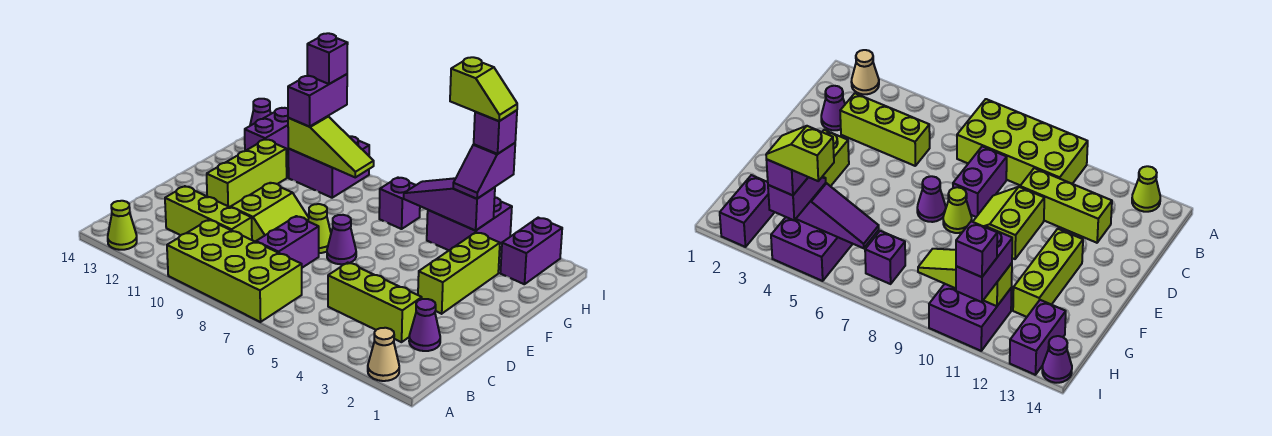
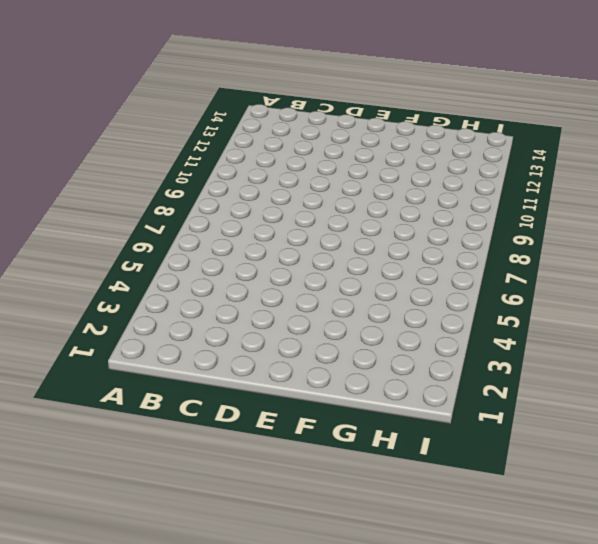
none -> tan 1x1 cone [368,328,399,381]
none -> lime 2x4 brick [167,220,302,322]
none -> lime 1x1 cone [108,201,137,250]

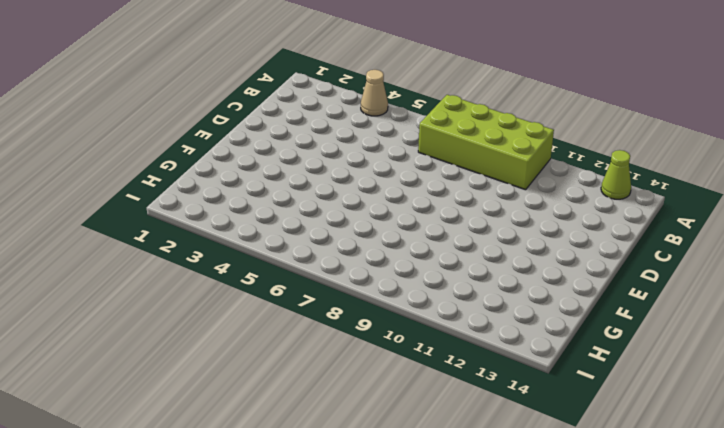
tan 1x1 cone [361,70,388,116] -> tan 1x1 cone moved to [368,328,399,381]
none -> purple 1x1 cone [409,299,440,351]
none -> lime 1x3 brick [328,263,422,342]
none -> purple 1x2 brick [256,216,319,268]

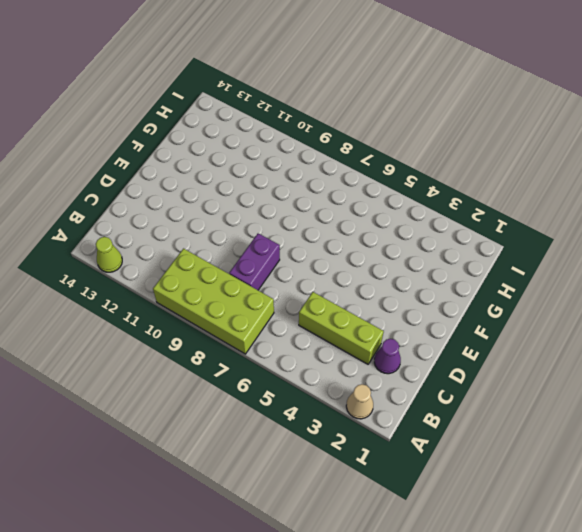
none -> lime 1x3 brick [165,186,252,240]
none -> lime 2x2 slope [231,183,309,242]
none -> lime 1x3 brick [418,232,500,314]

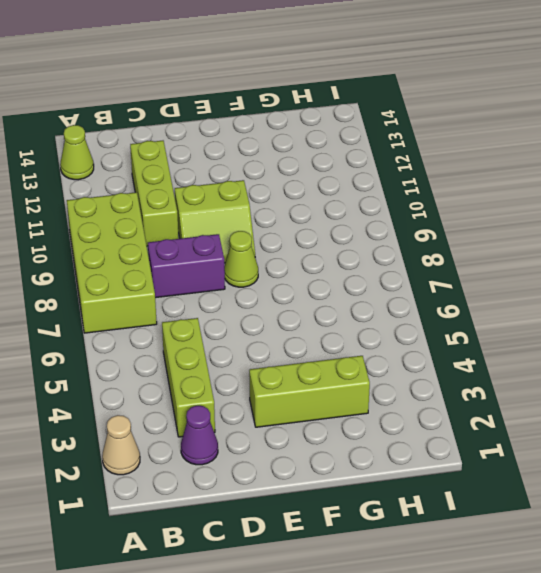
none -> purple 1x1 cone [327,215,356,264]
none -> lime 1x3 brick [207,140,287,207]
none -> purple 1x2 brick [500,218,562,284]

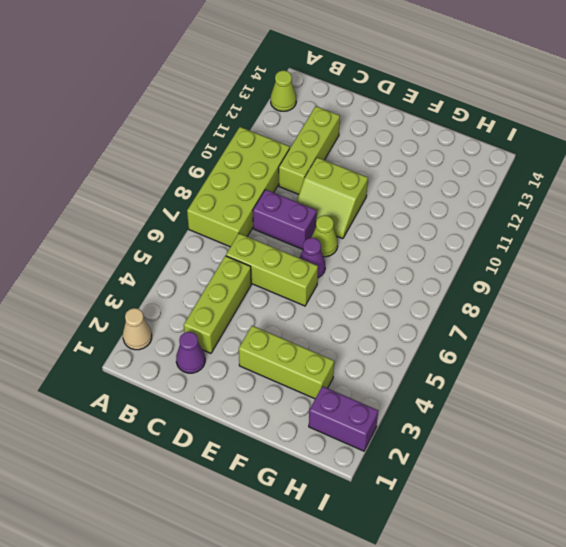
lime 1x3 brick [226,233,318,306] -> lime 1x3 brick moved to [207,140,287,207]
none -> purple 2x2 brick [427,197,512,250]
none -> purple 1x1 brick [379,178,420,229]
none -> purple 2x2 brick [288,136,369,198]

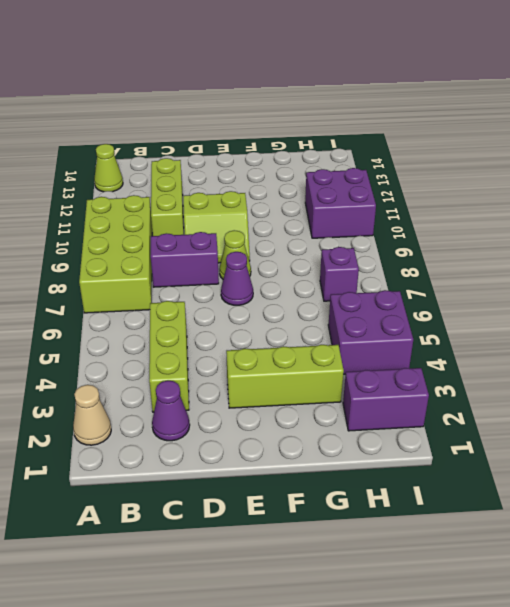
none -> lime 1x3 brick [207,140,287,207]
none -> purple 1x2 brick [245,108,289,156]
none -> purple 1x1 cone [250,99,271,126]

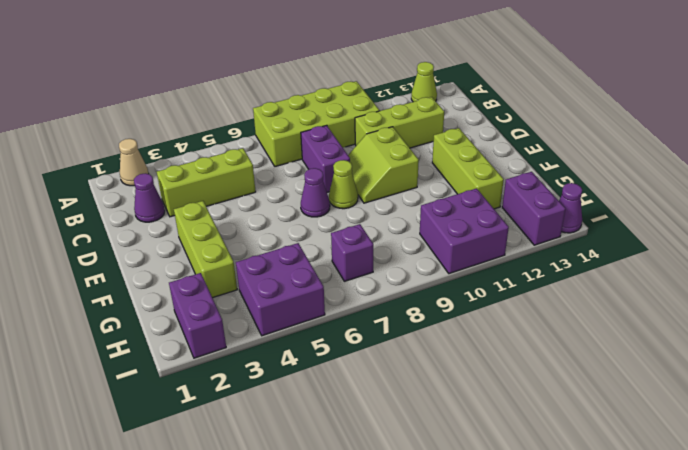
none -> purple 1x3 slope [404,178,495,231]
none -> lime 1x3 slope [288,116,374,177]
none -> purple 1x2 slope [453,143,515,199]

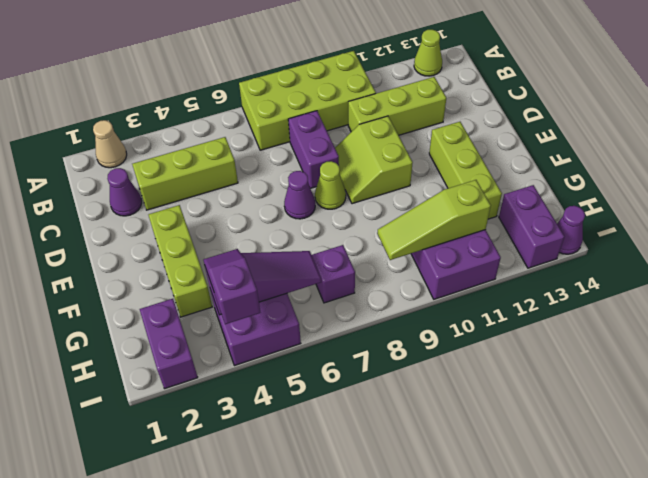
none -> purple 1x2 brick [288,74,347,127]
none -> purple 1x1 brick [474,110,517,154]
none -> purple 1x1 brick [307,33,348,84]

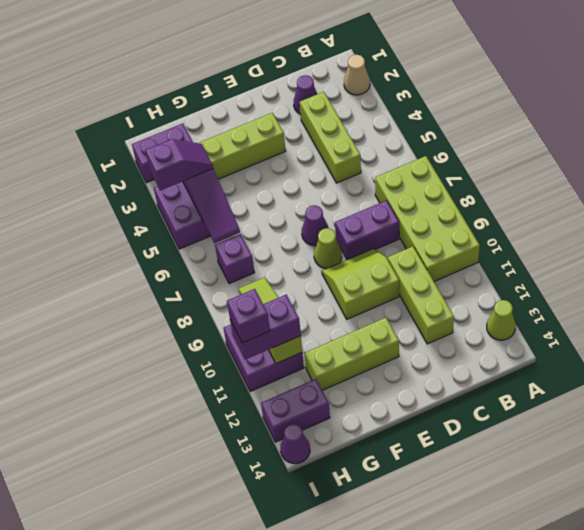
none -> purple 1x1 brick [474,110,517,154]
none -> lime 1x2 slope [450,57,517,121]

